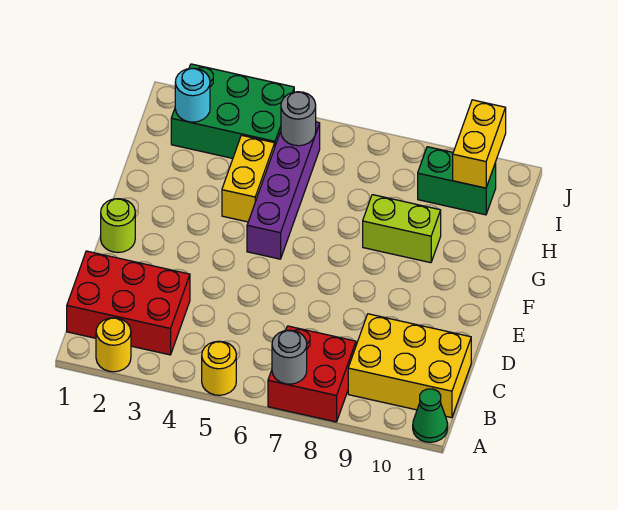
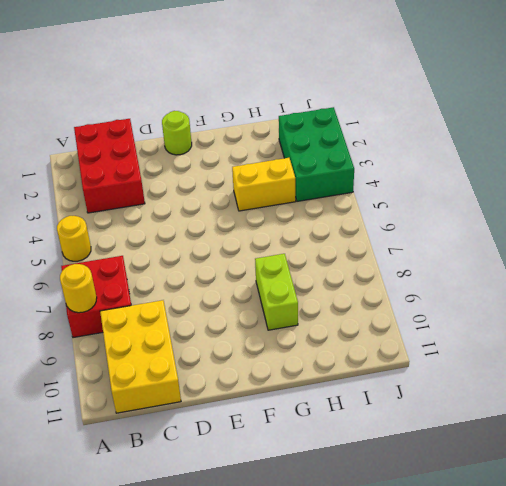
yellow 1x1 round brick [60,264,97,313] -> yellow 1x1 round brick moved to [96,318,131,372]
none -> green 1x1 cone [413,389,448,442]
none -> purple 1x4 brick [247,122,320,259]
none -> green 1x2 brick [418,147,496,215]

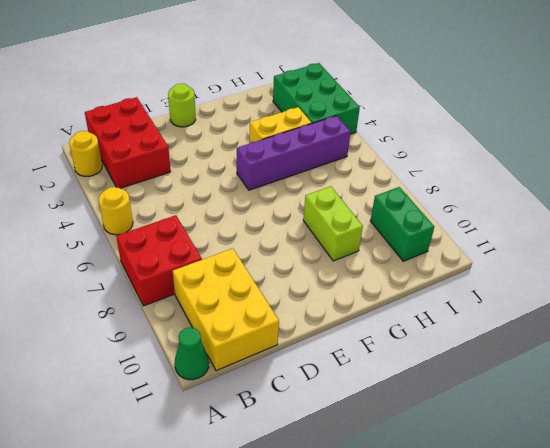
none -> grey 1x1 round brick [272,330,307,384]
none -> cyan 1x1 round brick [175,68,210,122]
none -> grey 1x1 round brick [281,92,316,146]

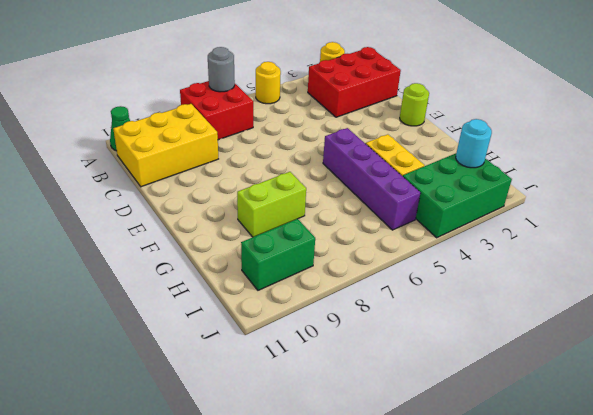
none -> grey 1x1 round brick [281,92,316,146]
none -> yellow 1x2 brick [453,100,506,188]

